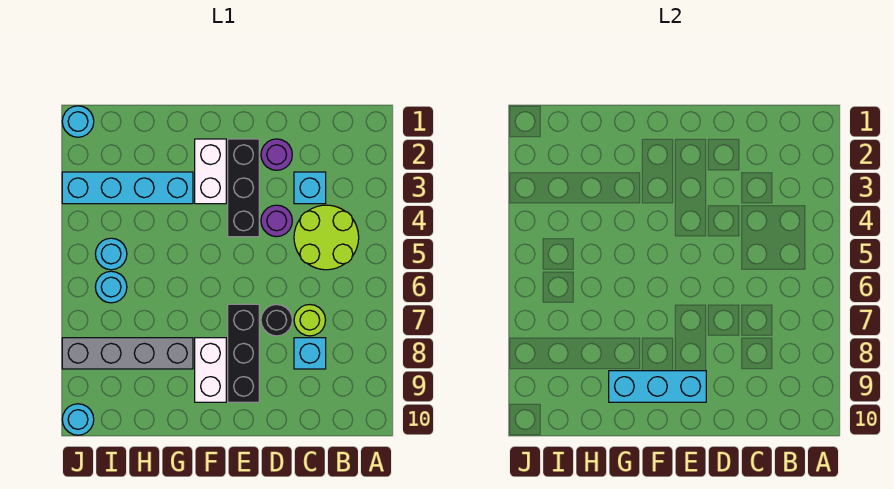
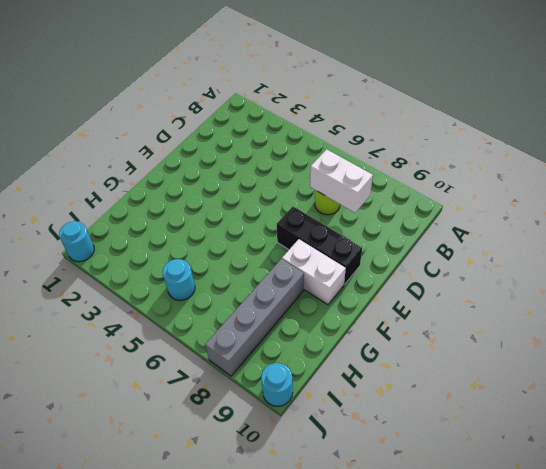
white 1x2 brick [310,149,373,213] -> white 1x2 brick moved to [195,139,226,204]
none -> lime 2x2 round brick [294,205,359,270]
none -> cyan 1x1 brick [294,172,326,204]
none -> cyan 1x1 brick [294,338,326,369]

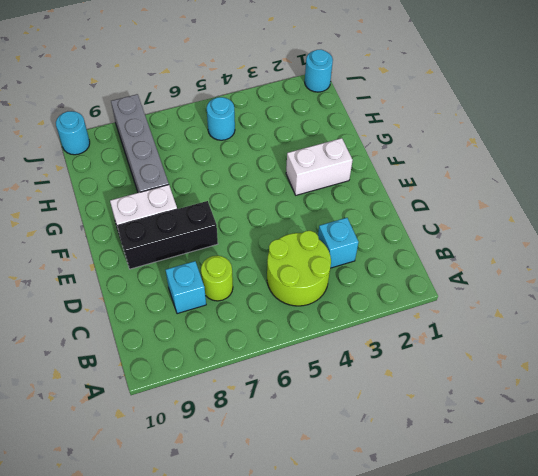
none -> purple 1x1 round brick [261,139,292,170]
none -> purple 1x1 round brick [261,205,292,237]
none -> black 1x1 round brick [261,304,292,336]

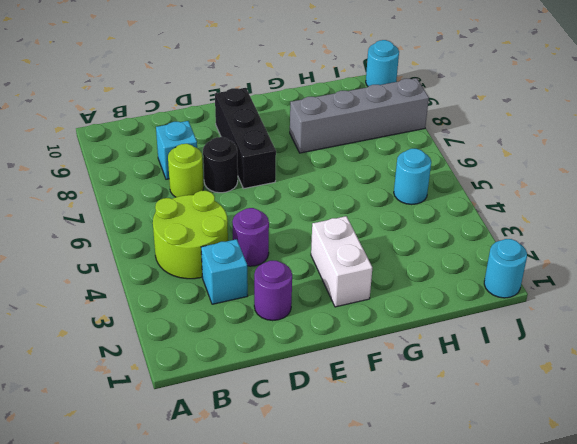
none -> black 1x3 brick [228,139,259,237]
none -> white 1x2 brick [195,338,226,402]
none -> cyan 1x4 brick [62,172,193,204]

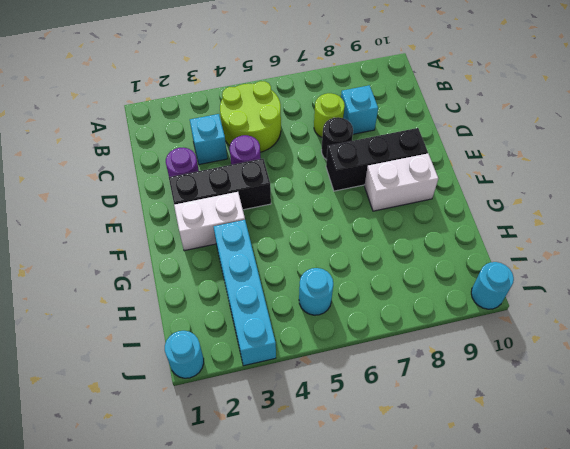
none -> grey 1x4 brick [62,338,193,369]
none -> cyan 1x1 round brick [95,271,127,303]
none -> cyan 1x3 brick [609,371,706,402]

